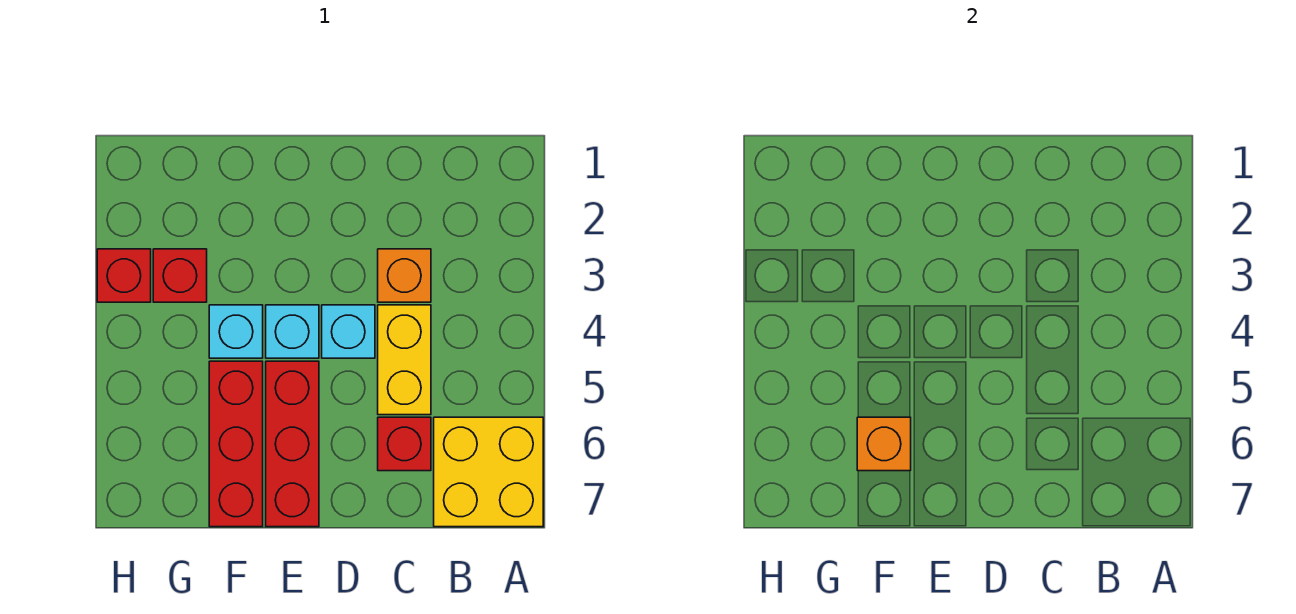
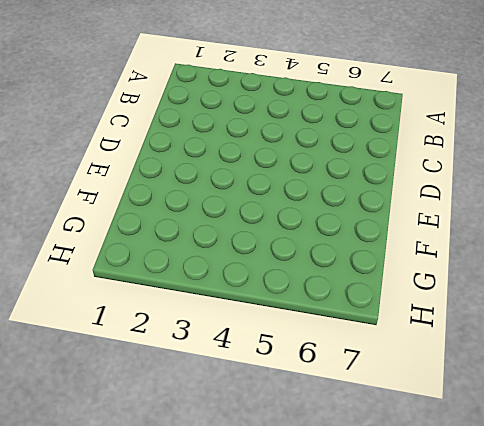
none -> yellow 2x2 brick [434,417,543,527]
none -> orange 1x1 brick [378,249,431,302]
none -> yellow 1x2 brick [378,305,431,415]

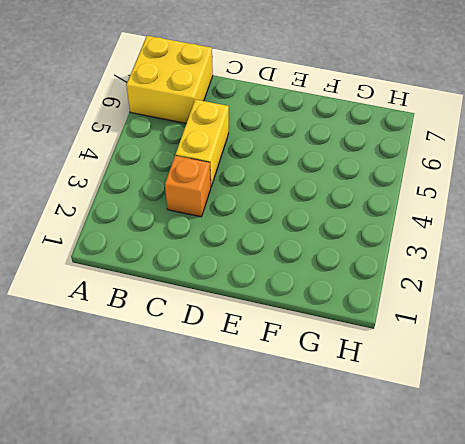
none -> red 1x1 brick [378,417,431,471]
none -> cyan 1x1 brick [322,305,375,358]
none -> cyan 1x1 brick [266,305,319,358]

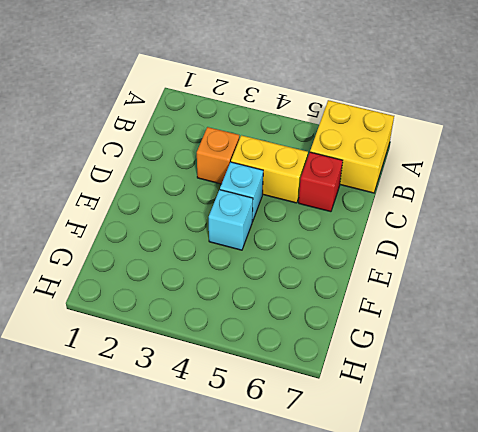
none -> red 1x3 brick [266,361,319,527]
none -> cyan 1x1 brick [209,305,263,358]
none -> red 1x3 brick [209,361,263,527]

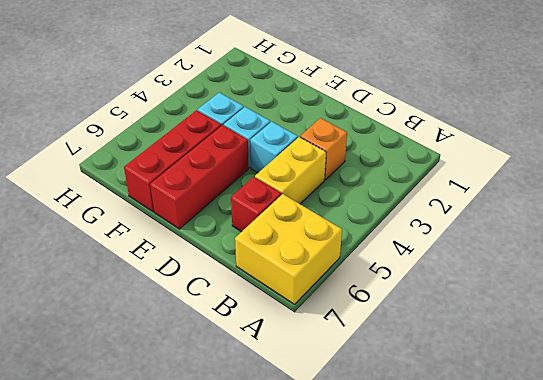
none -> red 1x1 brick [153,249,207,302]
none -> red 1x1 brick [97,249,151,302]
none -> orange 1x1 brick [857,417,911,471]

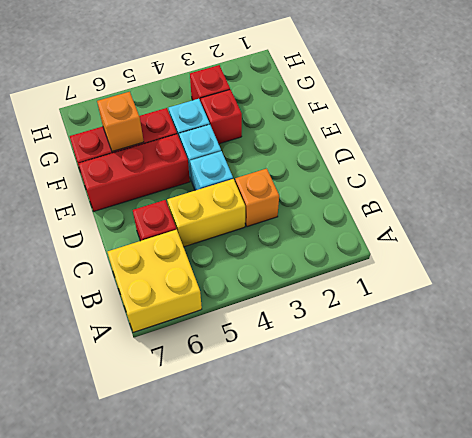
red 1x1 brick [201,90,242,144] -> red 1x1 brick moved to [97,249,151,302]

